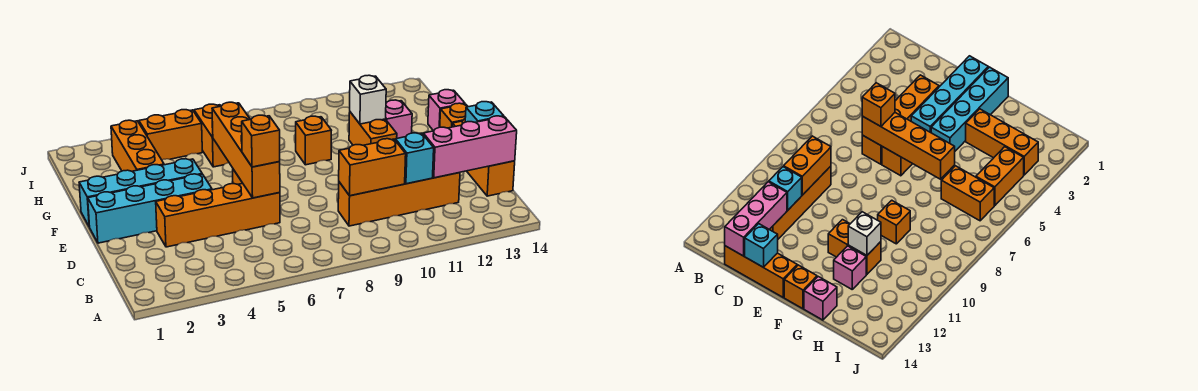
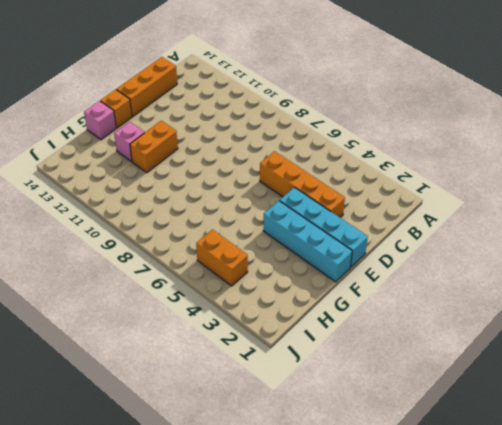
none -> orange 1x4 brick [338,173,460,226]
none -> orange 1x1 brick [882,147,912,176]
none -> orange 1x3 brick [111,120,164,171]

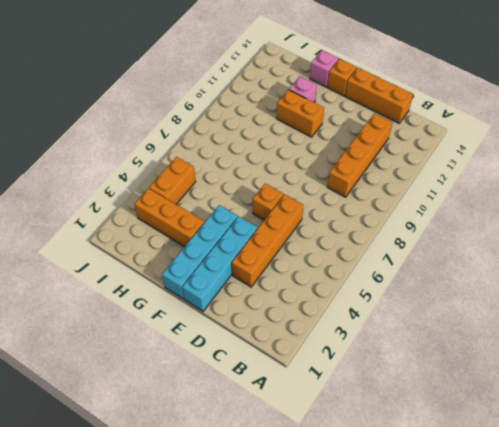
none -> orange 1x1 brick [296,116,331,165]
none -> orange 1x2 brick [194,104,229,167]
none -> orange 1x2 brick [339,139,406,196]

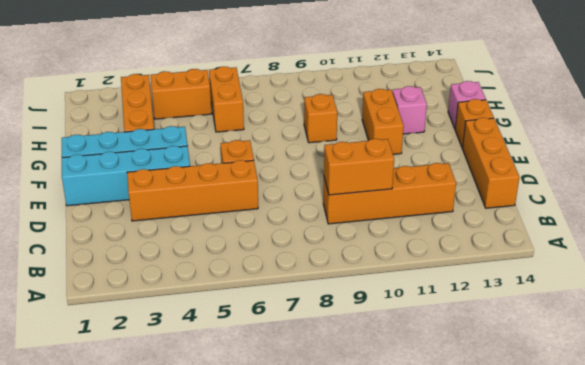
none -> cyan 1x1 brick [395,133,434,184]
none -> pink 1x3 brick [423,116,517,178]
none -> orange 1x4 brick [212,102,280,198]

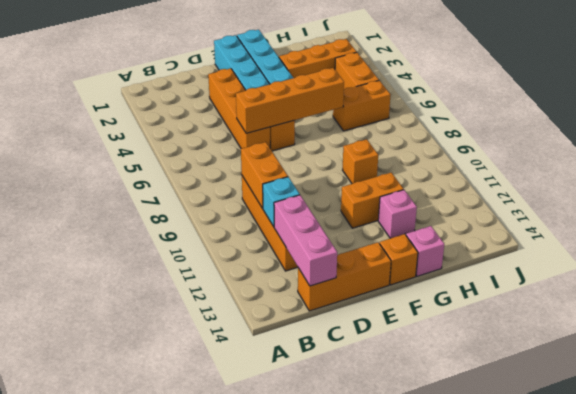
none -> cyan 1x1 brick [465,102,504,122]
none -> white 1x1 brick [350,75,386,124]
none -> orange 1x1 brick [242,115,280,167]

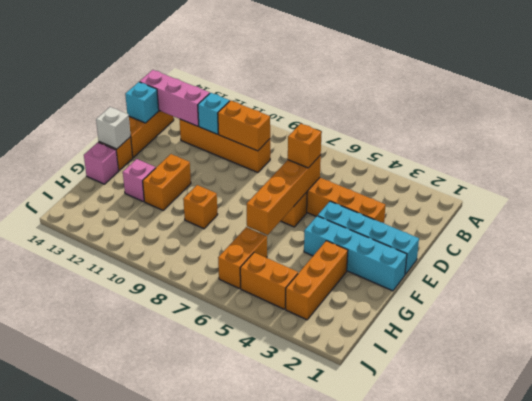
white 1x1 brick [96,107,131,149] -> white 1x1 brick moved to [350,75,386,124]

